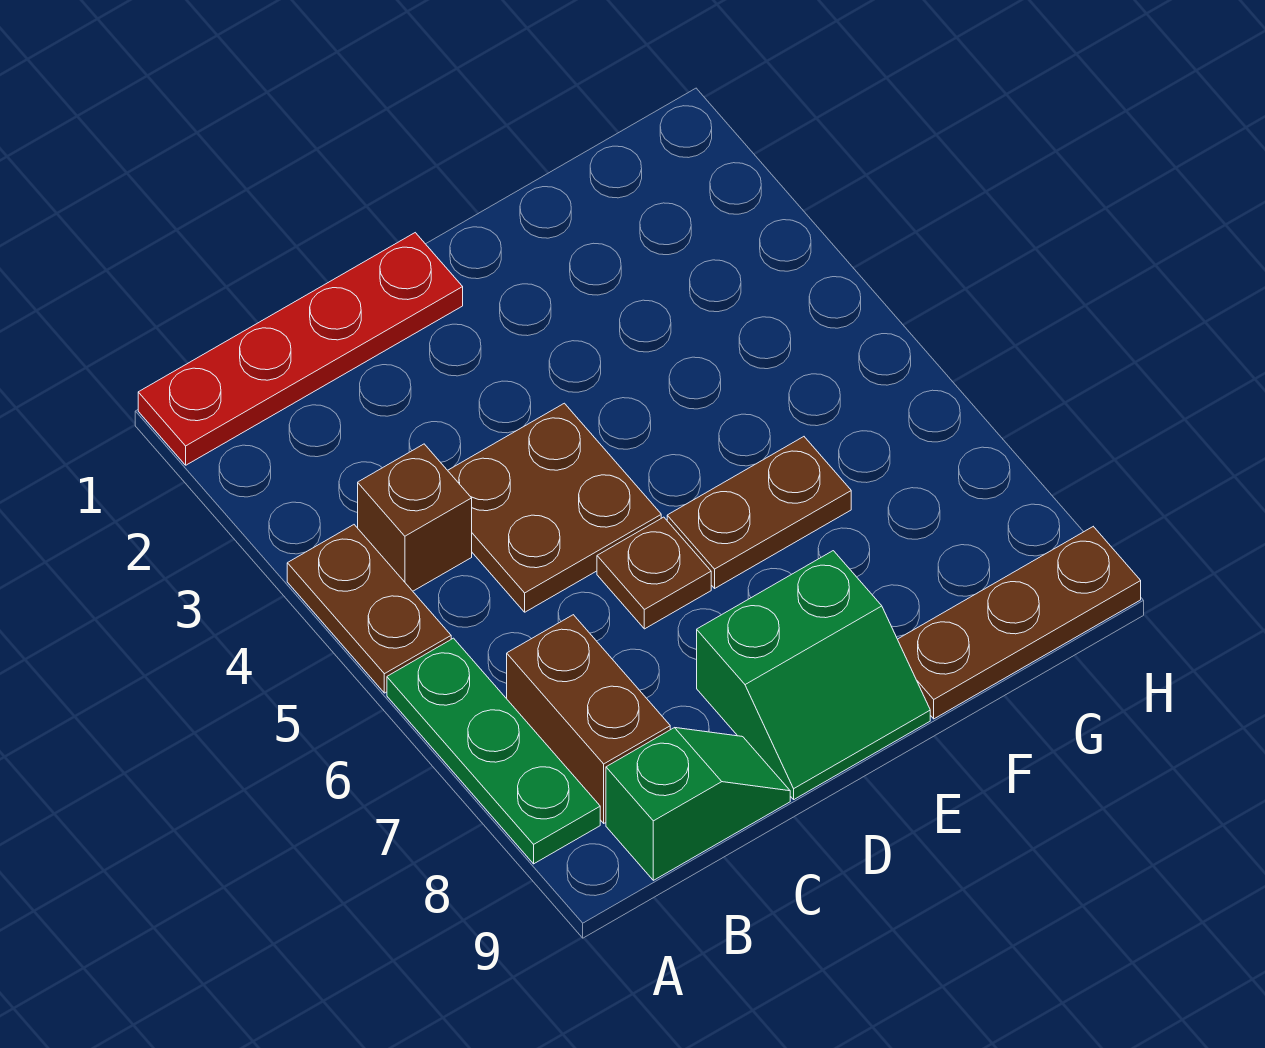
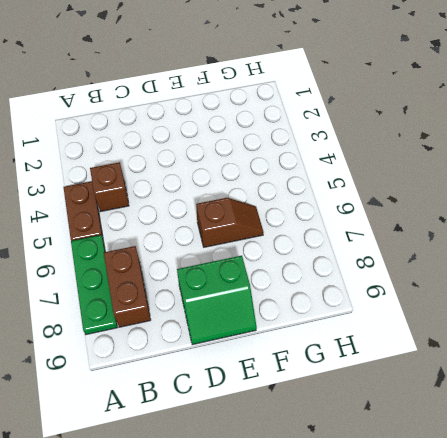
brown 1x2 slope [196,198,264,247] -> brown 1x2 plate [667,437,851,588]
none -> red 1x4 plate [138,233,463,465]
none -> green 1x2 slope [606,728,790,880]

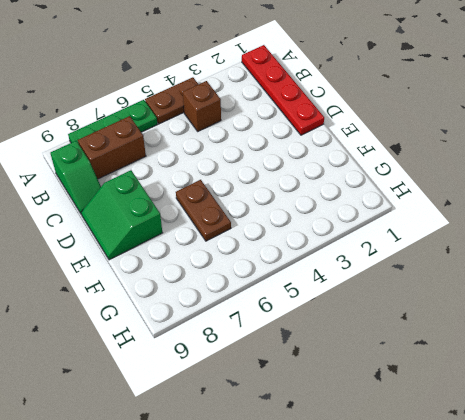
none -> brown 2x2 plate [448,403,661,612]
none -> brown 1x1 plate [597,517,711,629]

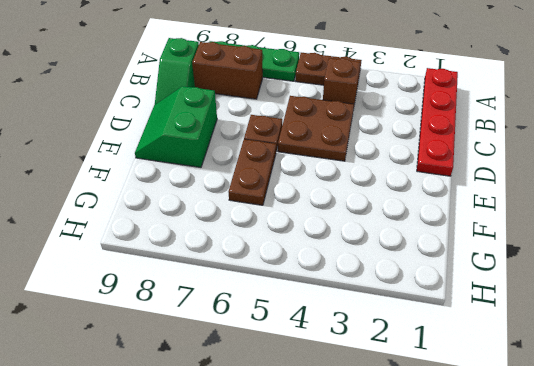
none -> brown 1x3 plate [898,527,1141,719]

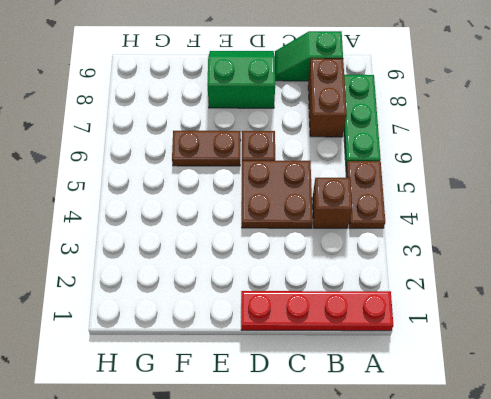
none -> brown 1x3 plate [898,527,1141,719]

